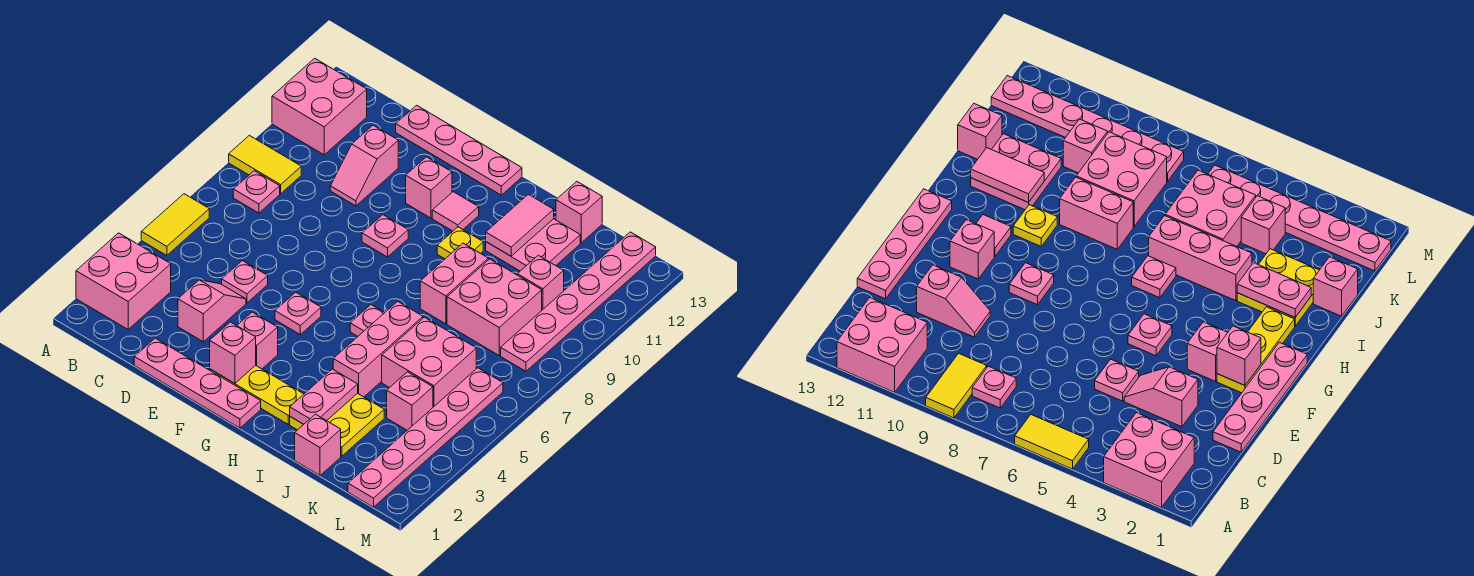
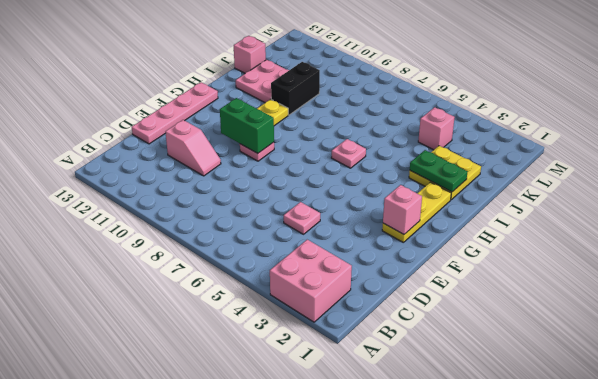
green 1x2 brick [220,98,274,153] -> none
green 1x2 plate [410,150,467,192] -> pink 1x2 plate [290,369,358,424]
black 1x2 brick [271,62,320,115] -> none
none -> yellow 1x2 tile [141,194,209,255]
none -> yellow 1x2 tile [229,135,301,194]
none -> pink 2x2 brick [272,58,367,155]
none -> pink 1x1 plate [233,171,280,213]

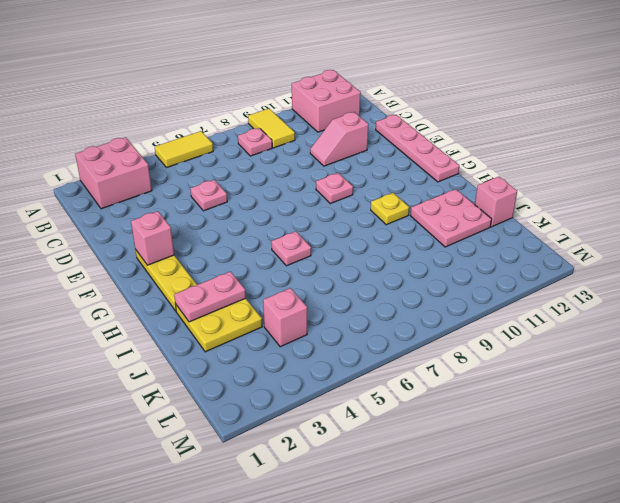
none -> pink 1x4 plate [134,338,261,428]
none -> pink 1x2 slope [178,280,246,342]
none -> pink 1x1 brick [237,312,278,369]
none -> pink 1x1 plate [275,292,321,334]

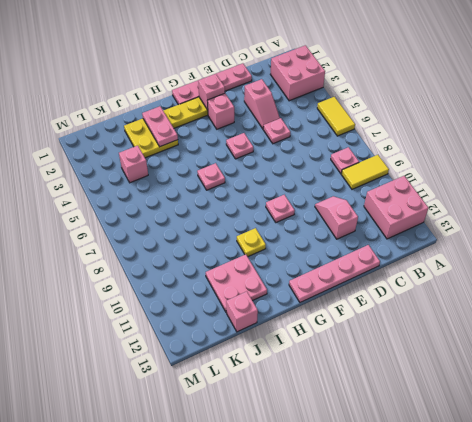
none -> pink 1x1 brick [406,157,452,218]
none -> pink 1x1 tile [432,192,479,231]
none -> pink 1x3 brick [333,301,423,397]
none -> pink 1x2 brick [420,243,488,324]

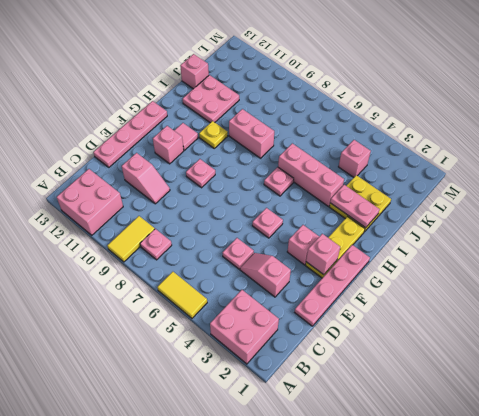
none -> pink 1x1 brick [295,414,341,475]
none -> pink 2x2 brick [382,317,476,407]
none -> pink 2x2 brick [447,259,542,355]
none -> pink 1x1 brick [517,255,564,310]

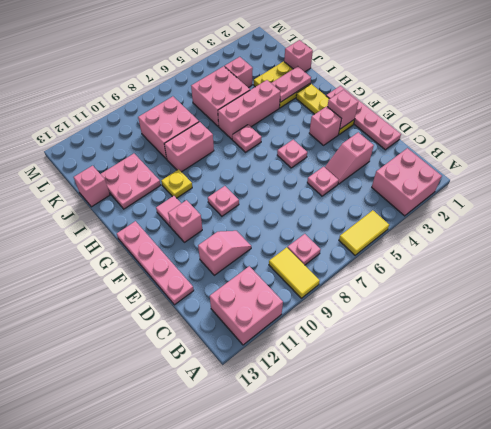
none -> pink 1x1 brick [517,255,564,310]
none -> pink 1x6 plate [348,368,503,507]
none -> pink 1x6 plate [501,232,656,371]
none -> pink 1x2 tile [486,194,554,256]

